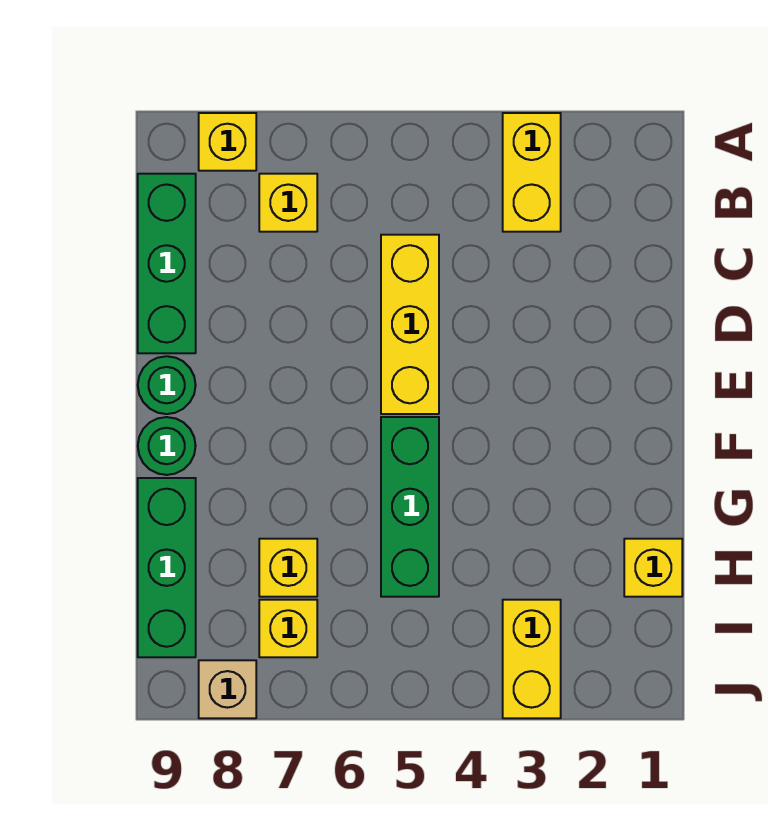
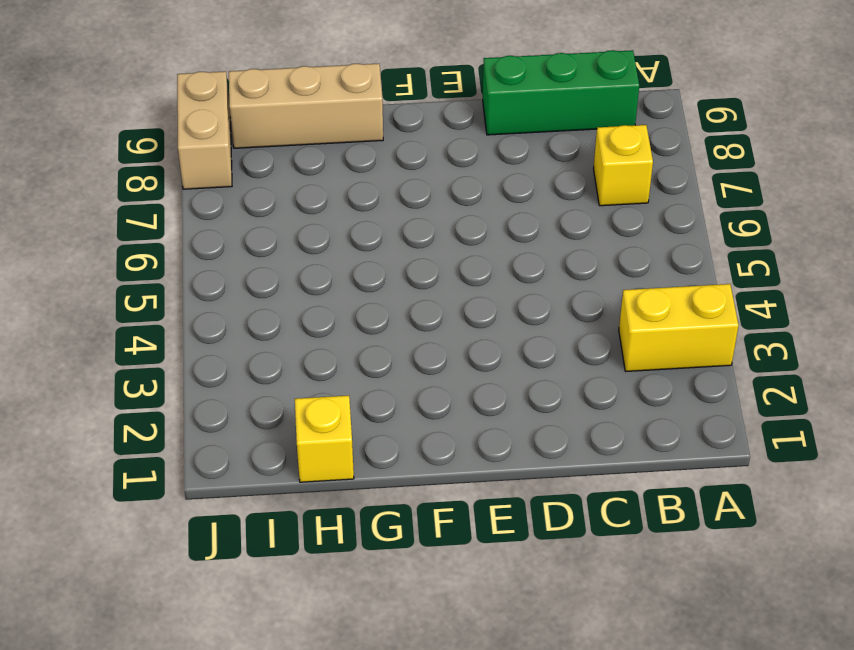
tan 1x3 brick [229,64,383,148] -> green 1x3 brick [138,478,196,657]
tan 1x2 brick [177,71,232,189] -> tan 1x1 brick [199,660,256,718]
none -> yellow 1x1 brick [199,113,256,171]
none -> yellow 1x3 brick [381,235,439,414]
none -> green 1x1 round brick [138,356,196,414]

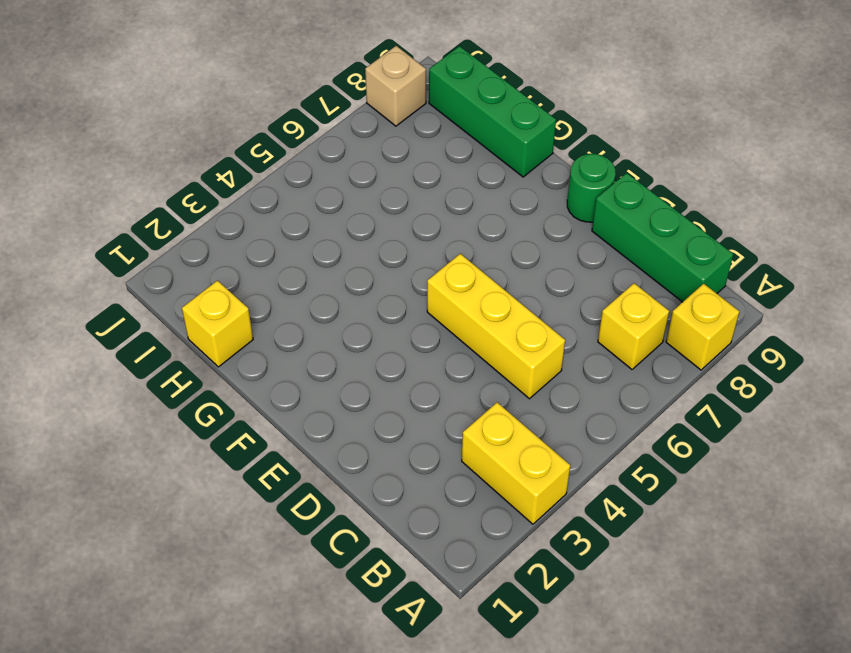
none -> green 1x3 brick [381,417,439,597]
none -> green 1x1 round brick [138,417,196,475]
none -> yellow 1x1 brick [259,539,317,597]

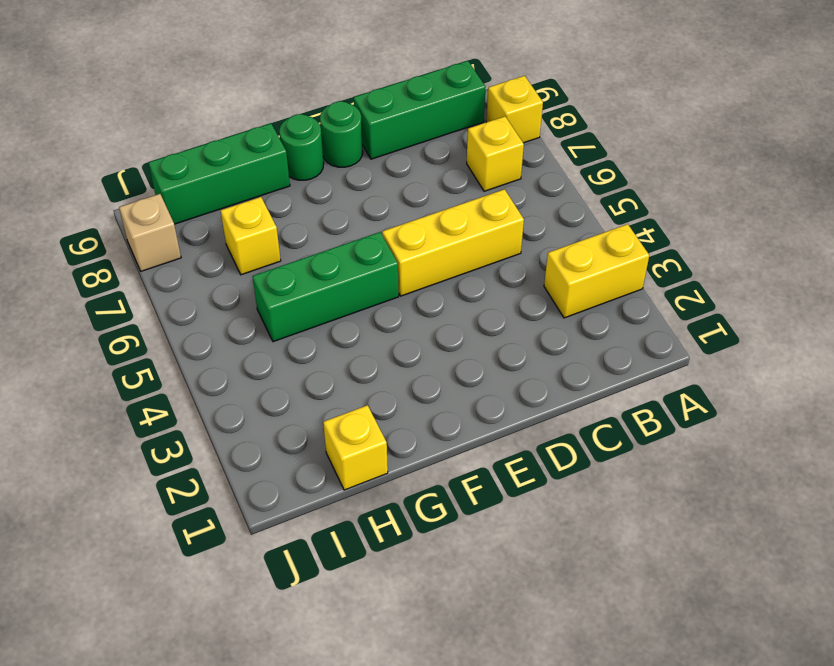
none -> yellow 1x2 brick [503,600,561,718]
none -> yellow 1x1 brick [259,600,317,657]

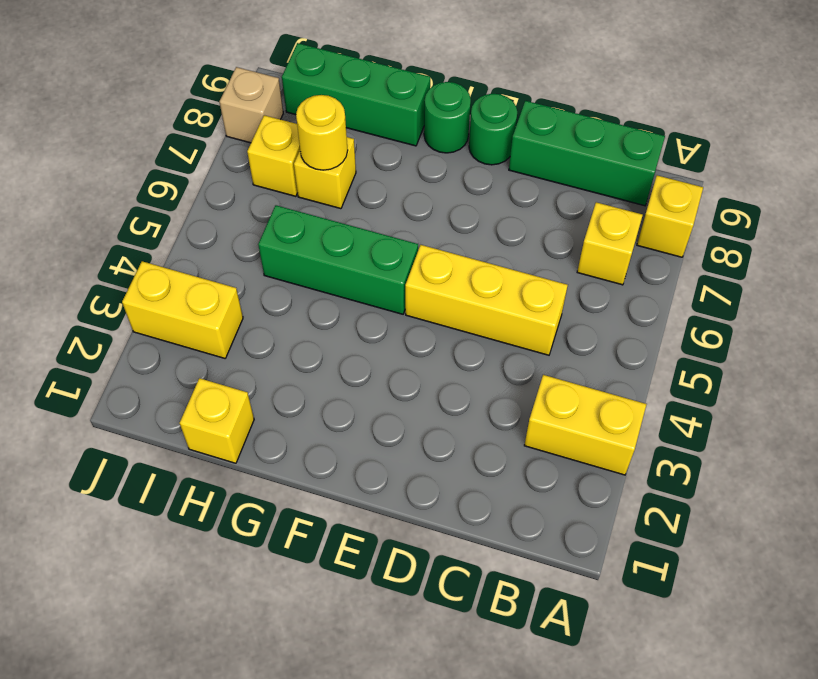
yellow 1x1 round brick [296,95,348,170] -> none

